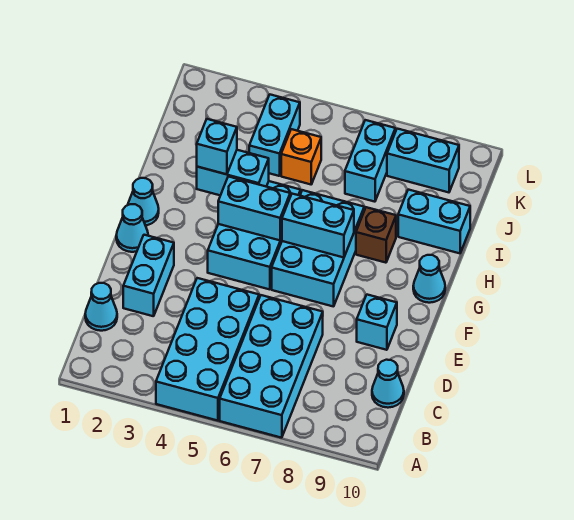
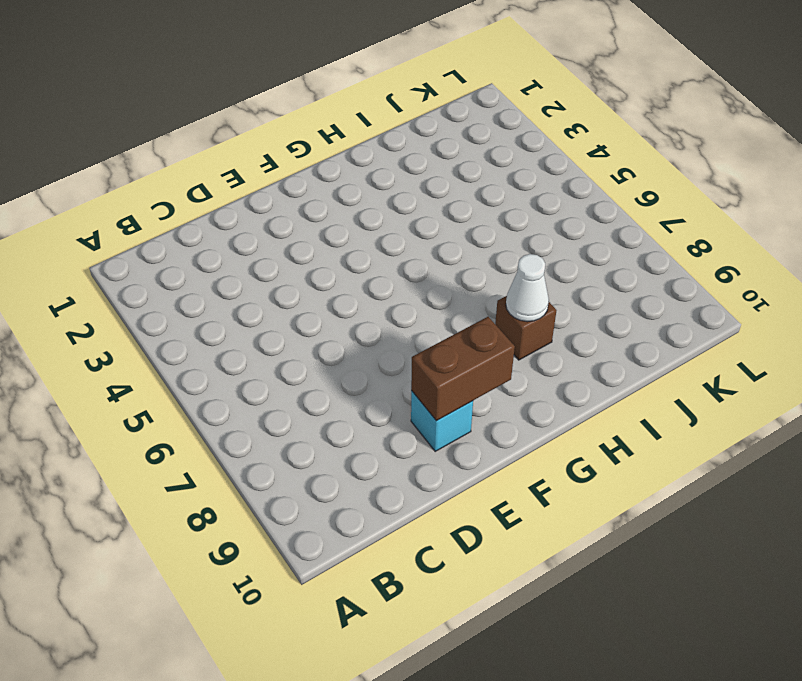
brown 1x2 brick [411,317,515,421] -> none
white 1x1 cone [506,254,549,322] -> none
none -> cyan 2x4 brick [156,278,259,421]
none -> cyan 2x4 brick [220,295,323,438]
none -> cyan 1x1 cone [85,283,117,331]

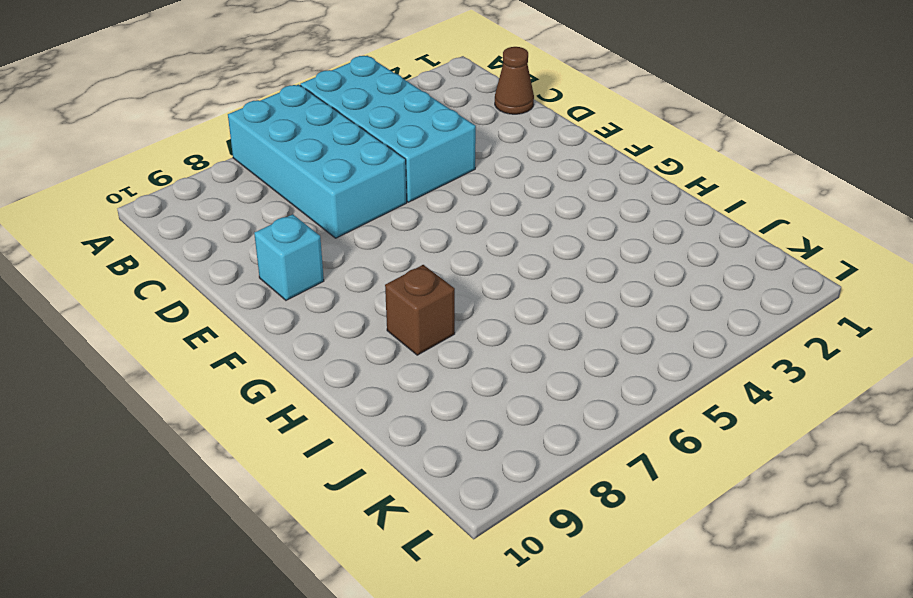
brown 1x1 cone [495,47,534,114] -> cyan 1x1 cone [85,283,117,331]
none -> cyan 1x1 cone [372,360,404,408]
none -> cyan 1x2 brick [123,235,174,316]
none -> cyan 1x1 cone [116,204,148,252]

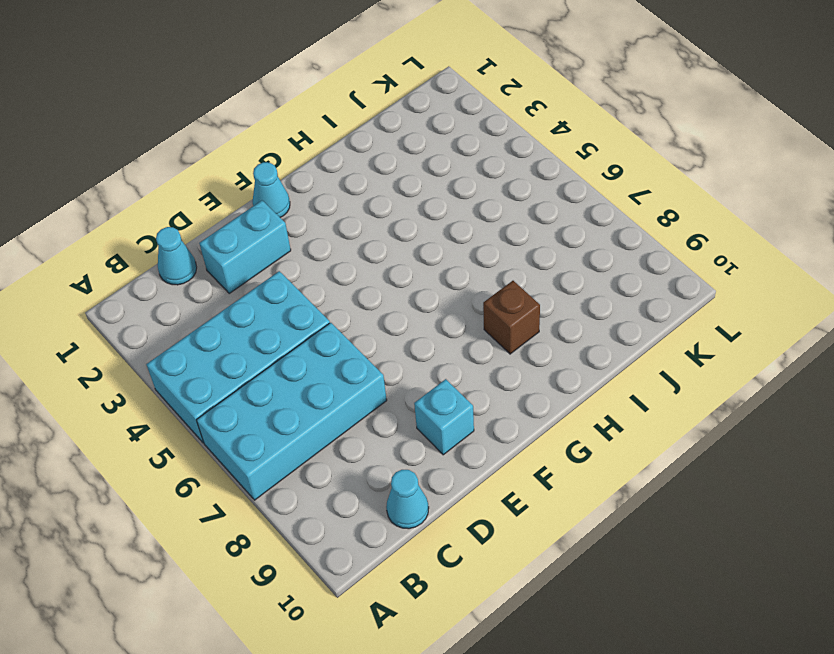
none -> cyan 2x3 brick [208,181,301,289]
none -> cyan 2x3 brick [272,190,364,307]
none -> cyan 1x1 cone [128,178,159,225]

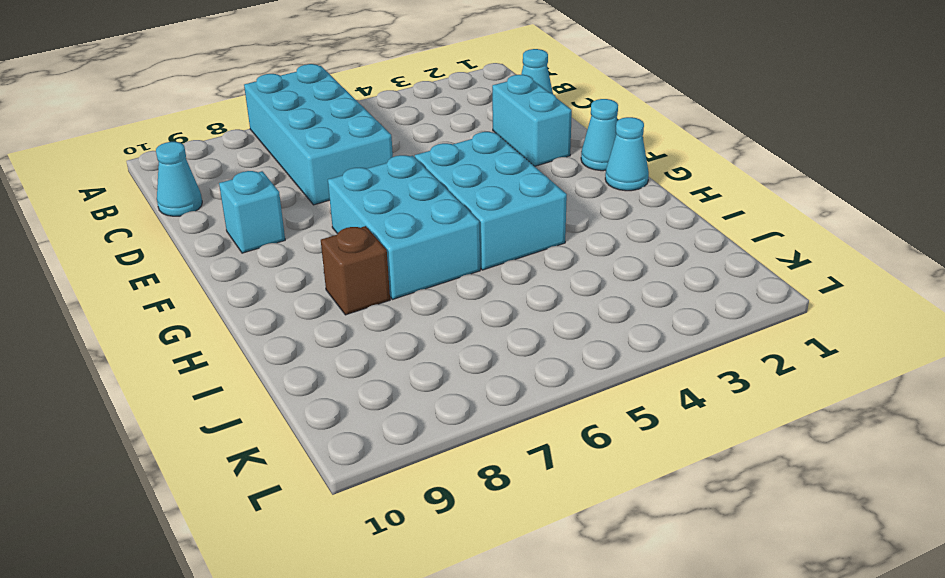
none -> cyan 2x4 brick [156,278,259,421]
none -> cyan 1x1 cone [413,255,445,303]
none -> cyan 1x2 brick [398,190,470,253]

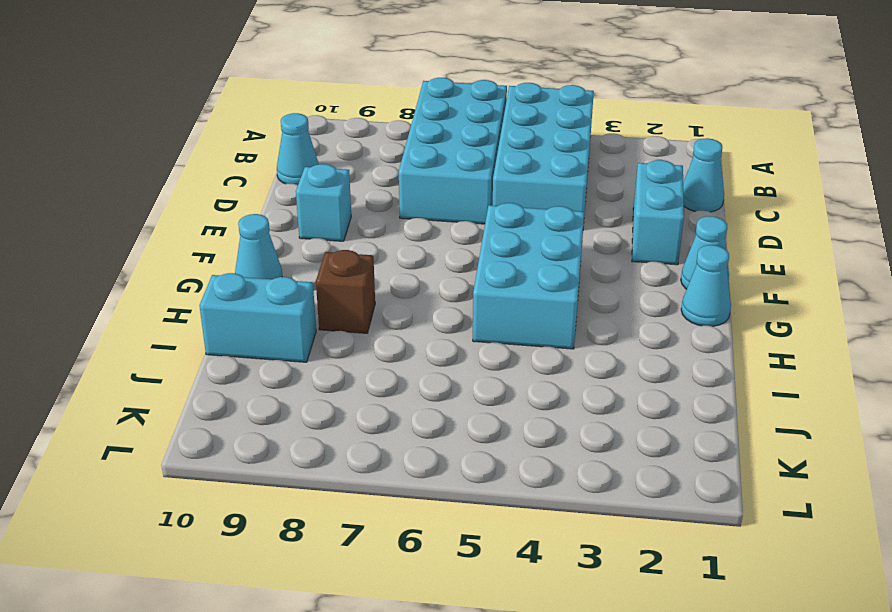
none -> cyan 2x3 brick [272,190,364,307]
none -> cyan 1x2 brick [249,95,300,176]
none -> orange 1x1 brick [281,129,321,184]

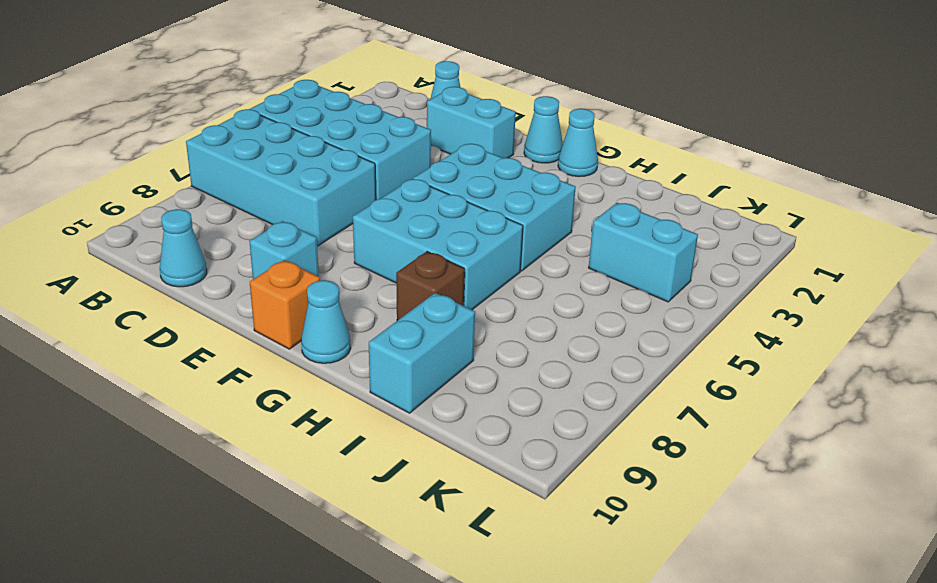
orange 1x1 brick [250,260,320,349] -> orange 1x1 brick moved to [281,129,321,184]
none -> cyan 1x2 brick [345,120,396,202]
none -> cyan 1x2 brick [387,129,459,192]
none -> cyan 1x2 brick [218,176,290,240]

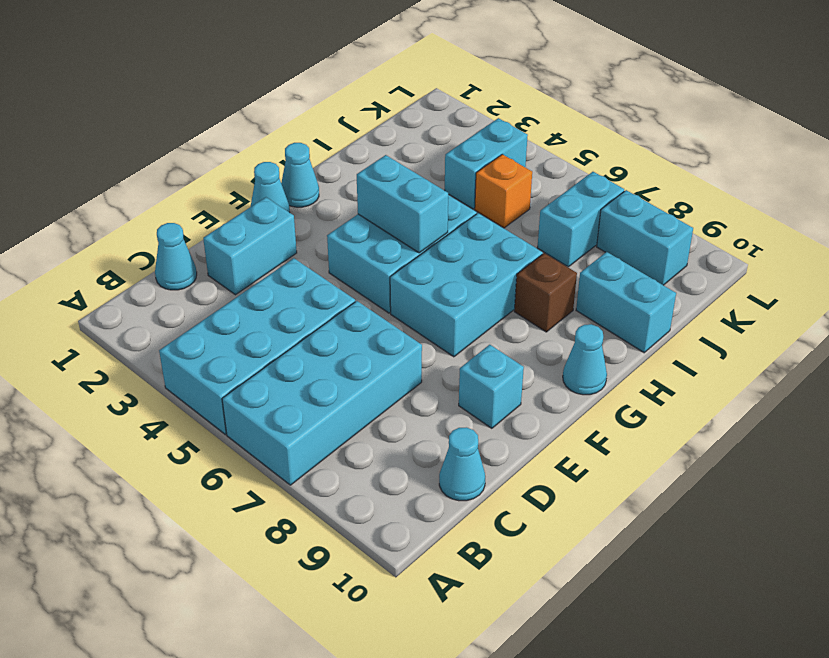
none -> cyan 1x2 brick [282,194,354,258]
none -> cyan 1x2 brick [197,150,269,195]
none -> cyan 1x1 brick [197,119,237,174]

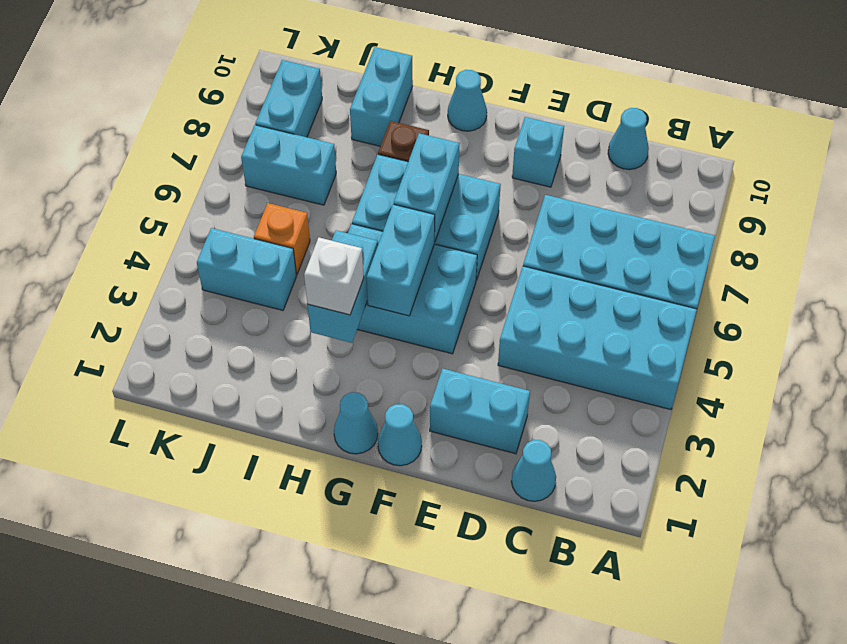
white 1x1 brick [304,238,364,315] -> cyan 1x1 brick [197,119,237,174]

